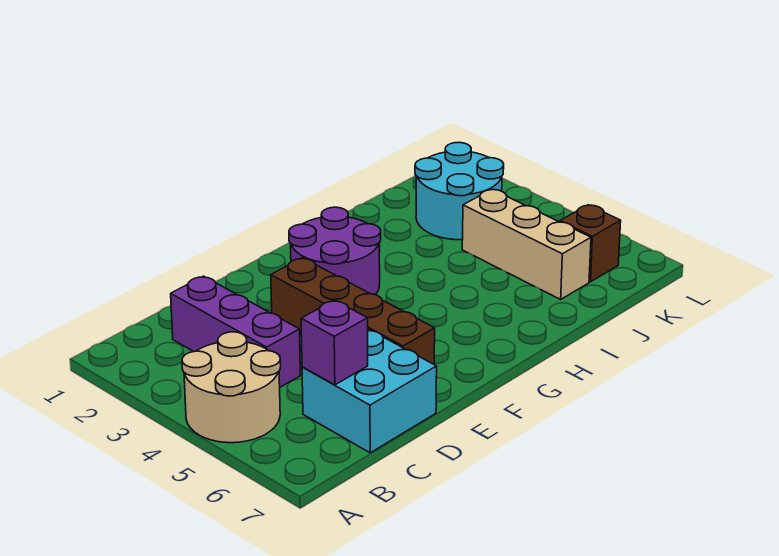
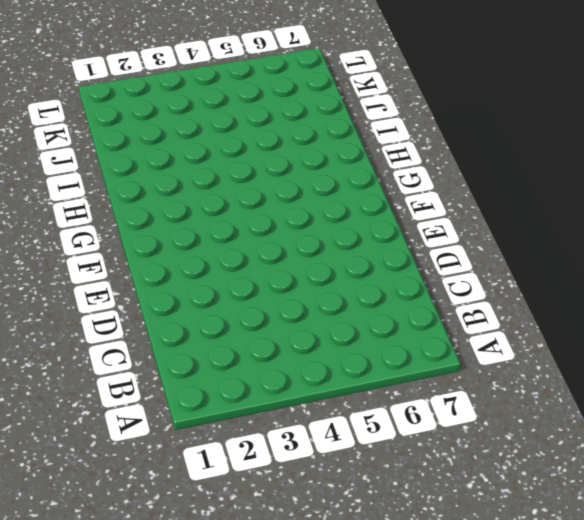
none -> tan 2x2 round brick [182,332,281,443]
none -> purple 1x3 brick [171,276,300,387]

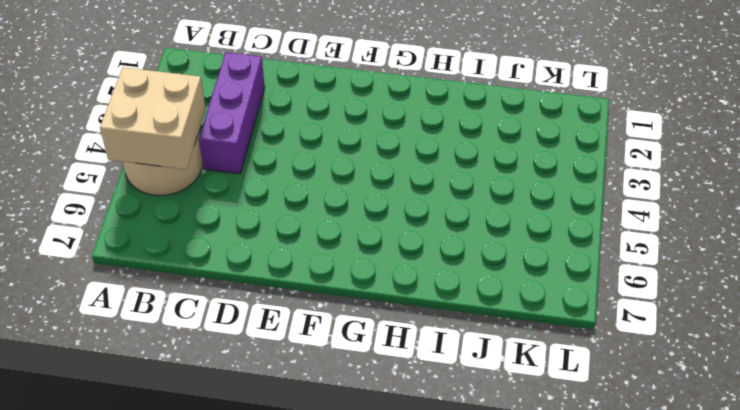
tan 2x2 brick [100,67,206,169] -> none
none -> cyan 2x2 brick [302,329,437,453]
none -> brown 1x4 brick [271,258,435,364]

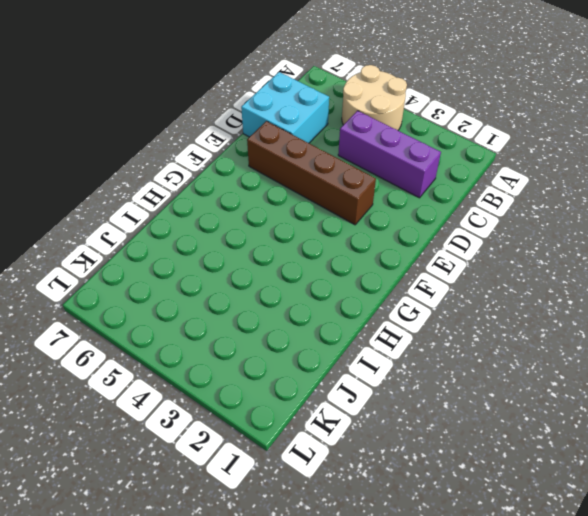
none -> purple 2x2 round brick [289,207,381,295]
none -> cyan 2x2 round brick [415,142,504,240]

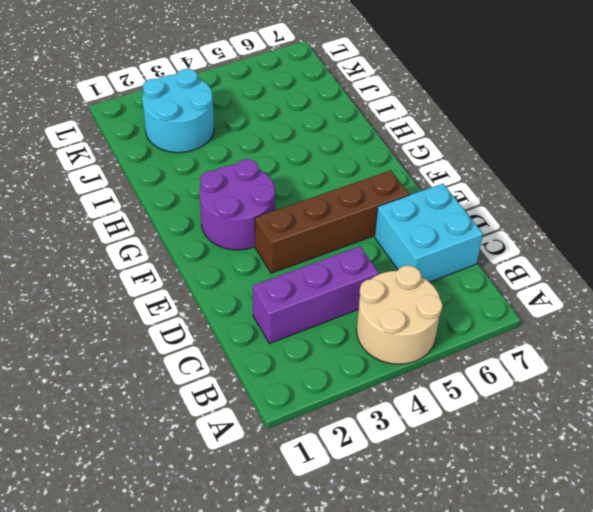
none -> tan 1x3 brick [462,190,591,299]
none -> brown 1x1 brick [560,205,621,282]

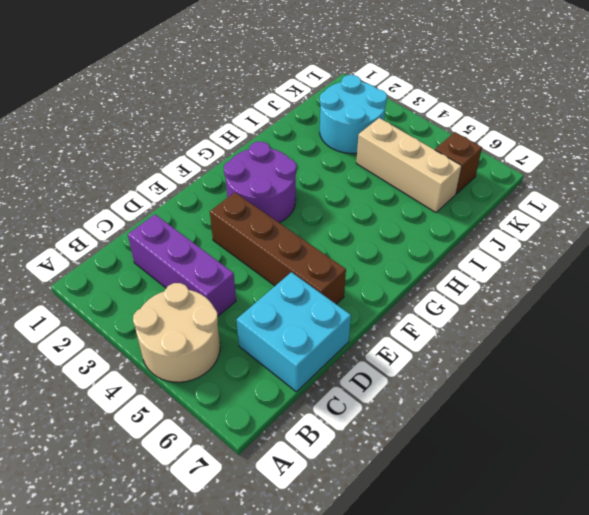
none -> purple 1x1 brick [301,300,368,385]

